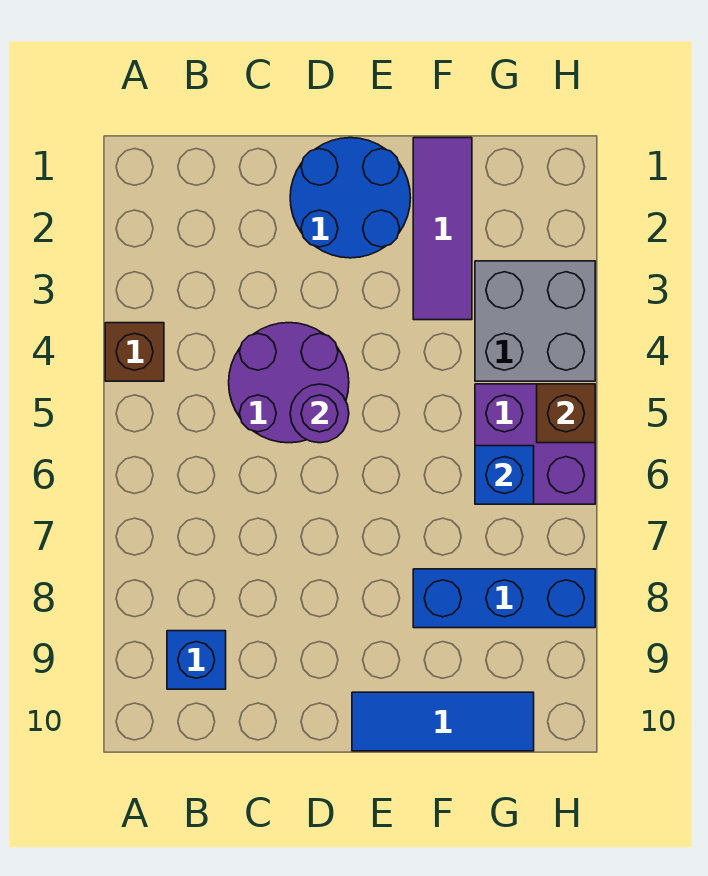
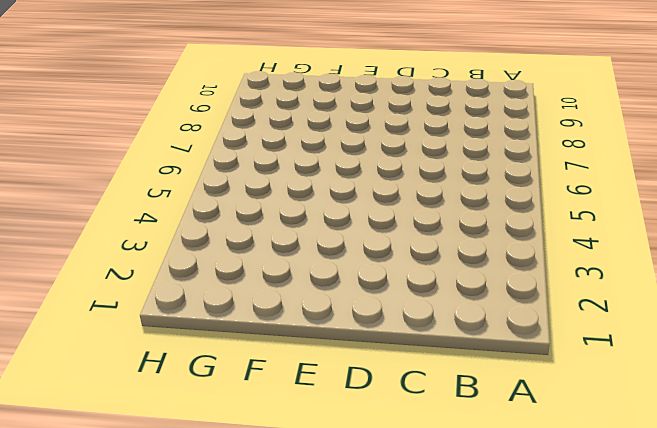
none -> brown 1x1 brick [105,323,164,381]
none -> blue 1x1 brick [167,631,226,689]
none -> purple 2x2 round brick [229,323,349,443]

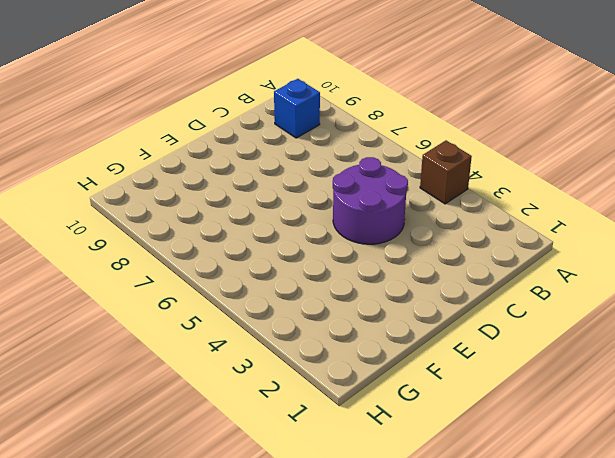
none -> blue 2x2 round brick [290,138,410,258]
none -> blue 1x3 tile [352,692,534,751]
none -> purple 1x3 tile [413,138,472,320]

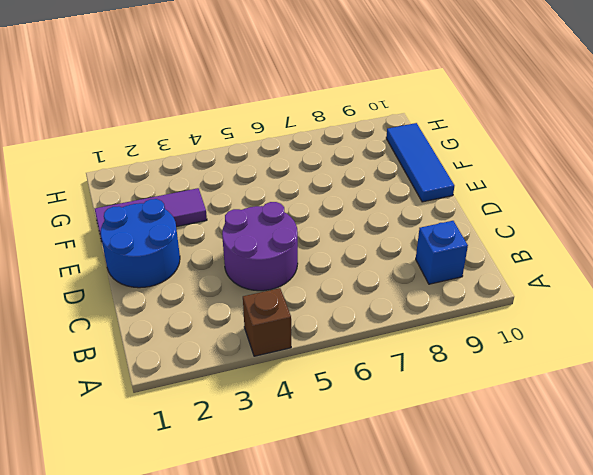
none -> blue 1x3 brick [413,569,595,628]
none -> grey 2x2 brick [475,261,595,381]
none -> purple 2x2 brick [475,384,595,504]

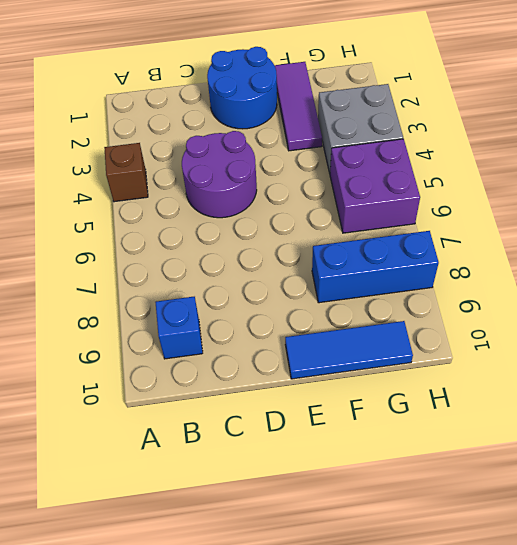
none -> purple 1x1 round brick [290,384,349,443]
none -> blue 1x1 brick [475,446,534,504]
none -> brown 1x1 brick [537,384,595,443]

